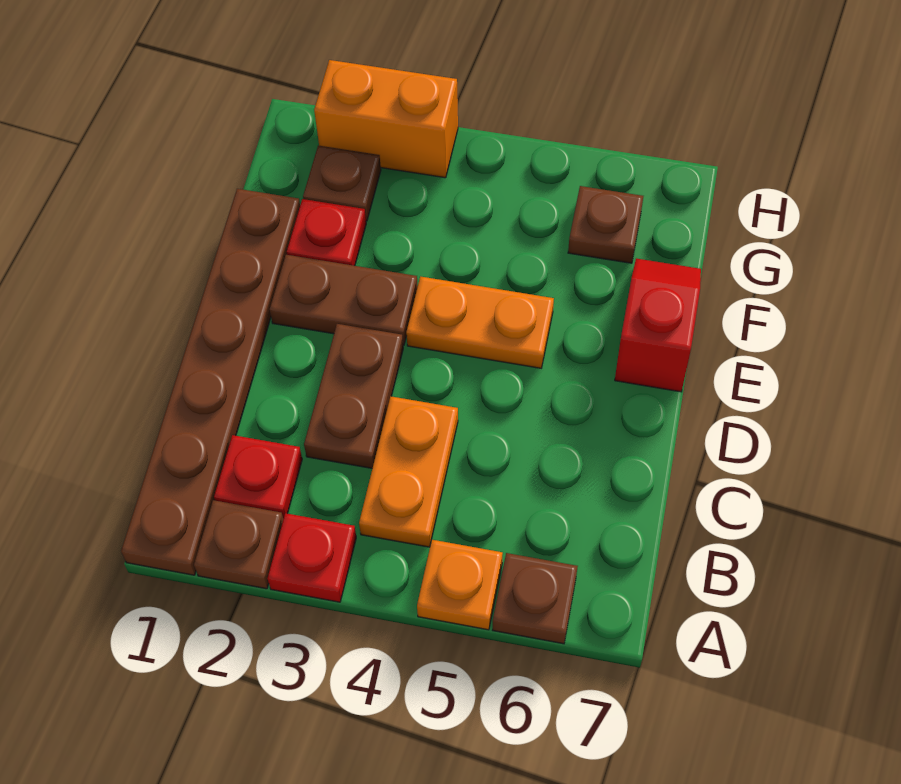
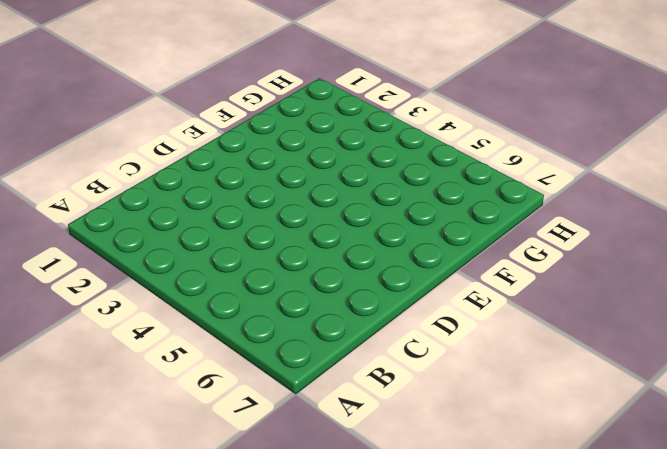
none -> brown 1x6 plate [121,189,300,575]
none -> brown 1x1 plate [194,500,283,589]
none -> red 1x1 plate [267,513,356,602]

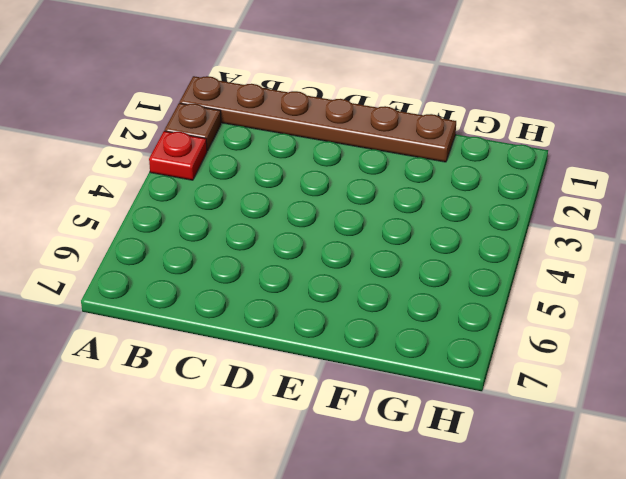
none -> orange 1x1 plate [417,540,503,630]
none -> brown 1x1 plate [493,553,578,644]
none -> red 1x1 plate [214,435,302,519]

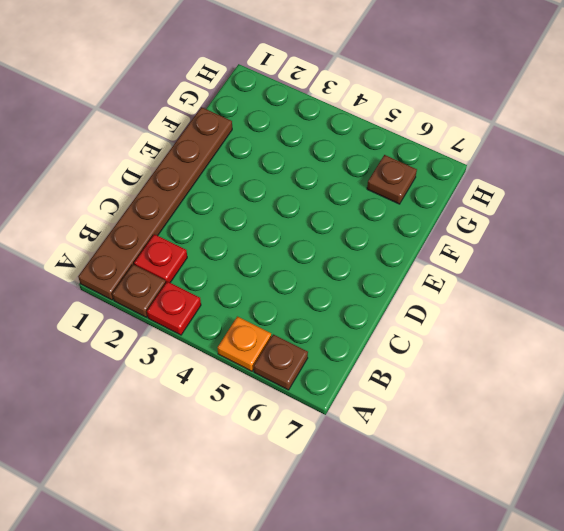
none -> orange 1x2 plate [359,396,458,547]
none -> brown 1x2 plate [304,324,403,468]
none -> brown 1x2 plate [270,255,418,345]

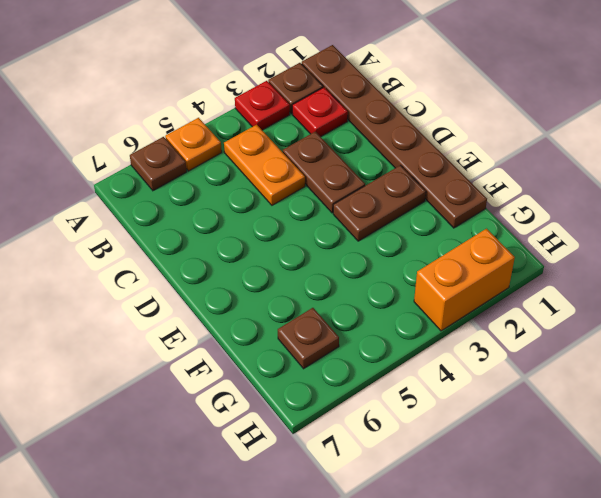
none -> orange 1x2 plate [406,277,554,368]
none -> red 1x2 slope [615,258,701,392]
none -> red 1x1 plate [287,199,366,266]

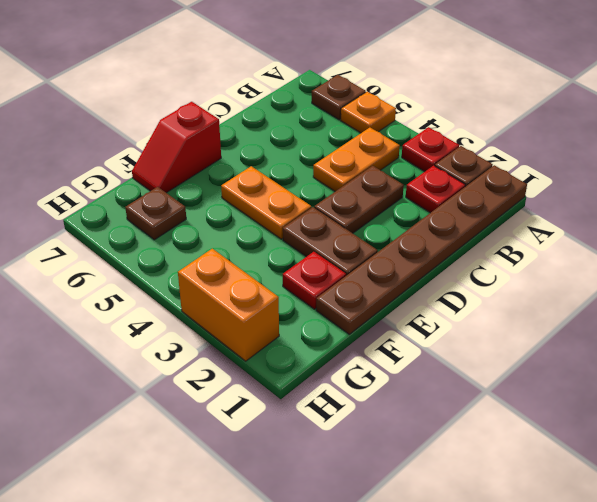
none -> brown 1x1 plate [303,145,381,221]

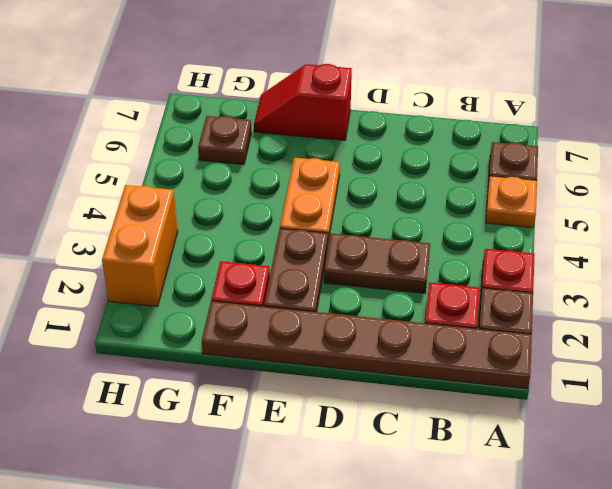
none -> orange 1x2 plate [359,396,458,547]
none -> brown 1x1 plate [303,145,381,221]

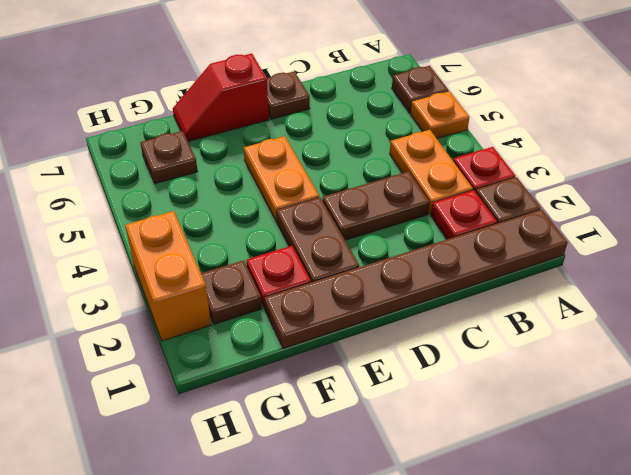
orange 1x2 plate [390,130,473,214] -> orange 1x2 plate turned to [359,396,458,547]
brown 1x1 plate [267,71,310,119] -> none

